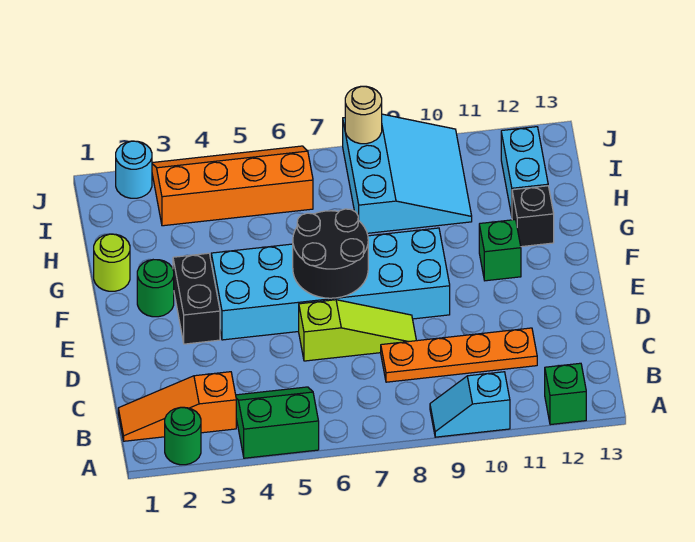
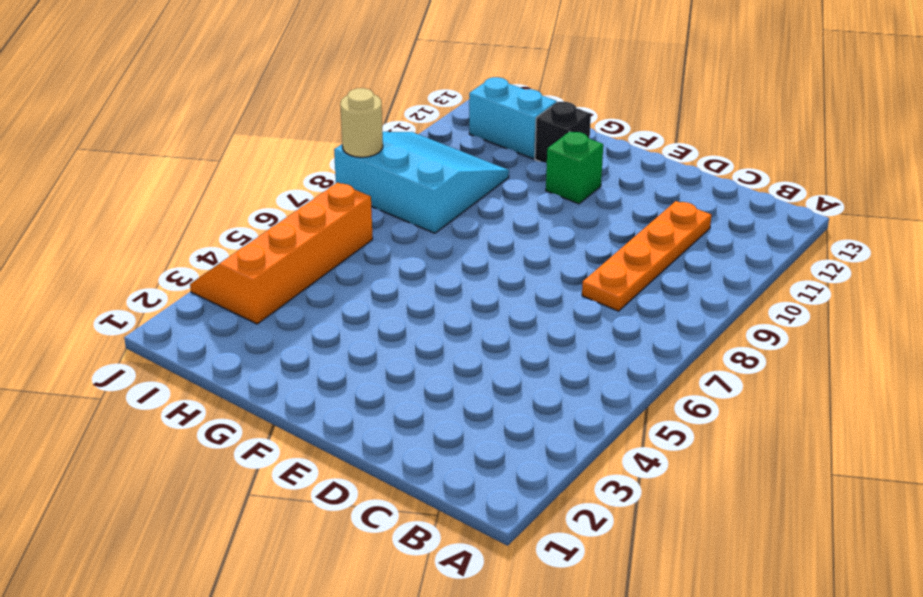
none -> green 1x1 round brick [165,407,201,465]
none -> green 2x2 slope [236,387,319,458]
none -> cyan 1x2 slope [430,372,510,437]

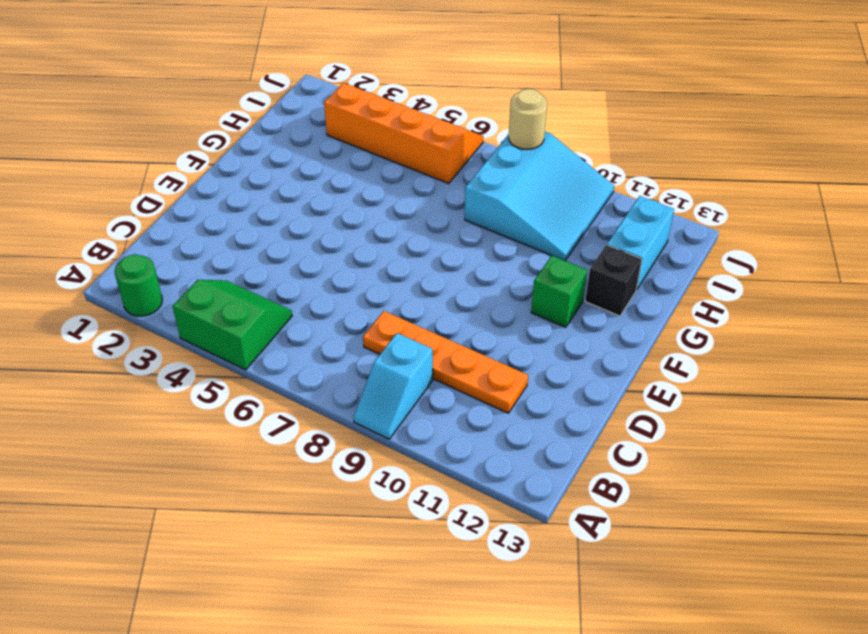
cyan 1x2 slope [354,333,433,439] -> cyan 1x2 slope turned to [430,372,510,437]
none -> green 1x1 brick [545,363,586,425]
none -> orange 1x3 slope [118,372,236,441]
none -> lime 1x3 slope [299,300,416,361]

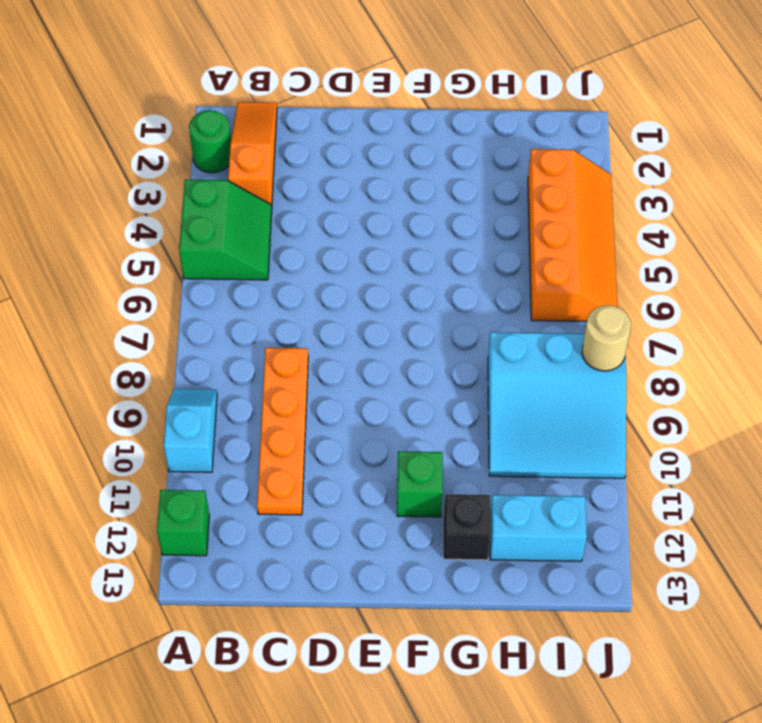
none -> lime 1x3 slope [299,300,416,361]
none -> black 1x2 brick [173,253,220,344]
none -> cyan 2x6 brick [211,228,450,340]

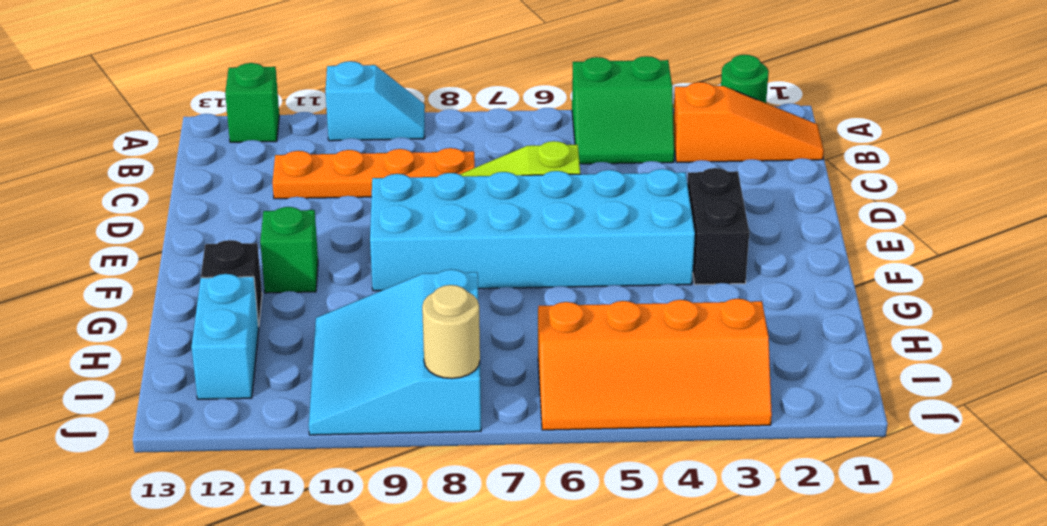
none -> green 1x1 round brick [137,260,174,317]
none -> lime 1x1 round brick [94,234,130,291]
none -> cyan 1x1 round brick [116,141,152,198]

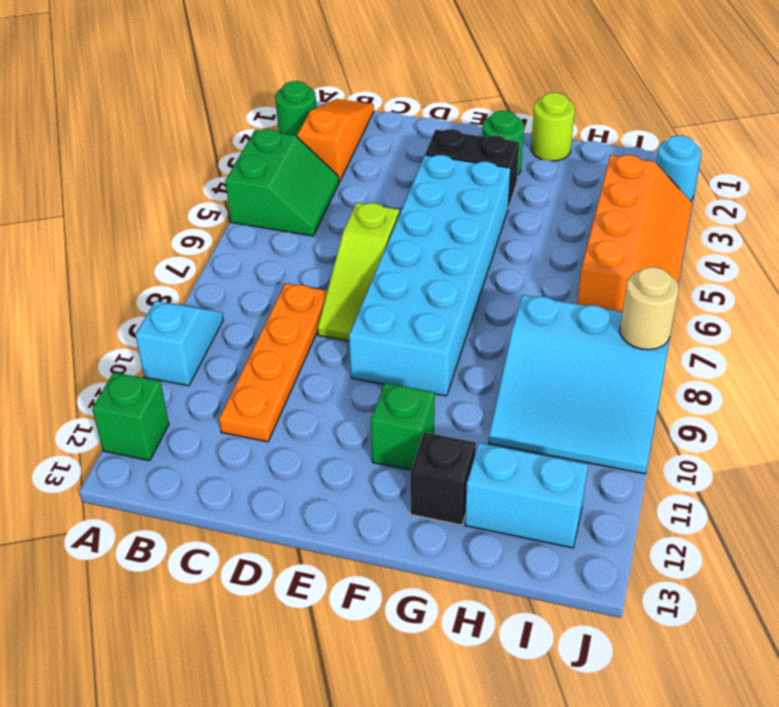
none -> black 2x2 round brick [293,209,368,298]

